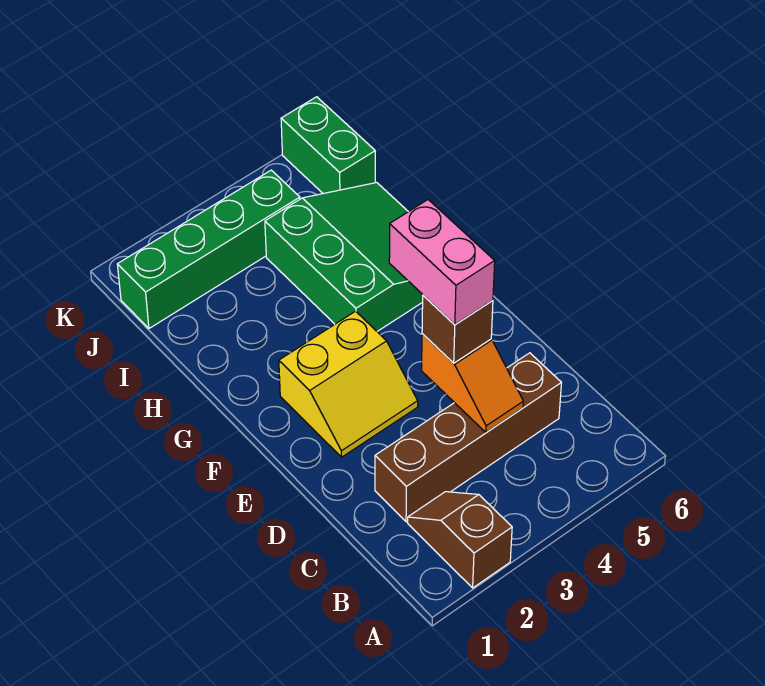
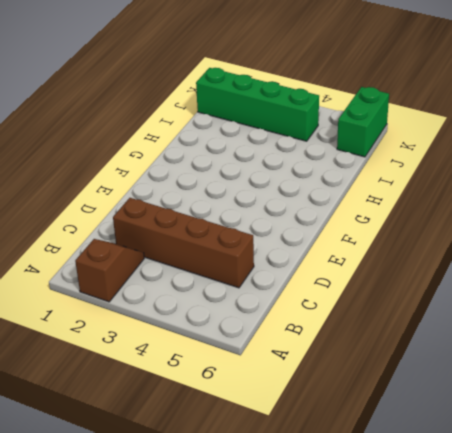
none -> yellow 2x2 slope [279,311,418,457]
none -> green 3x3 slope [265,183,423,331]

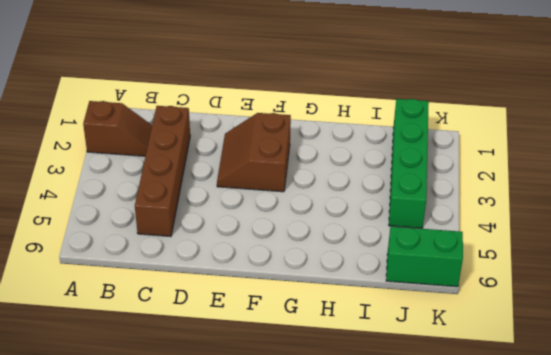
brown 2x2 slope [217,113,291,192] -> yellow 2x2 slope [279,311,418,457]
none -> green 3x3 slope [265,183,423,331]
none -> orange 1x2 slope [422,334,523,433]

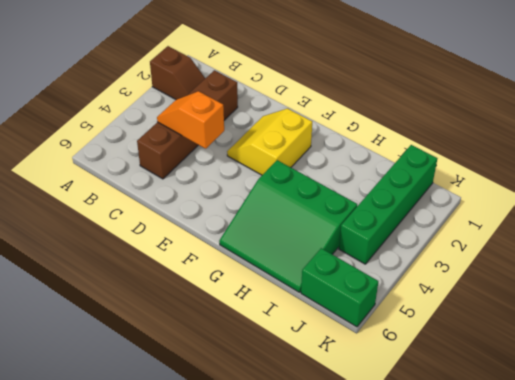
none -> brown 1x1 brick [422,295,493,363]
none -> pink 1x2 brick [389,200,495,325]

